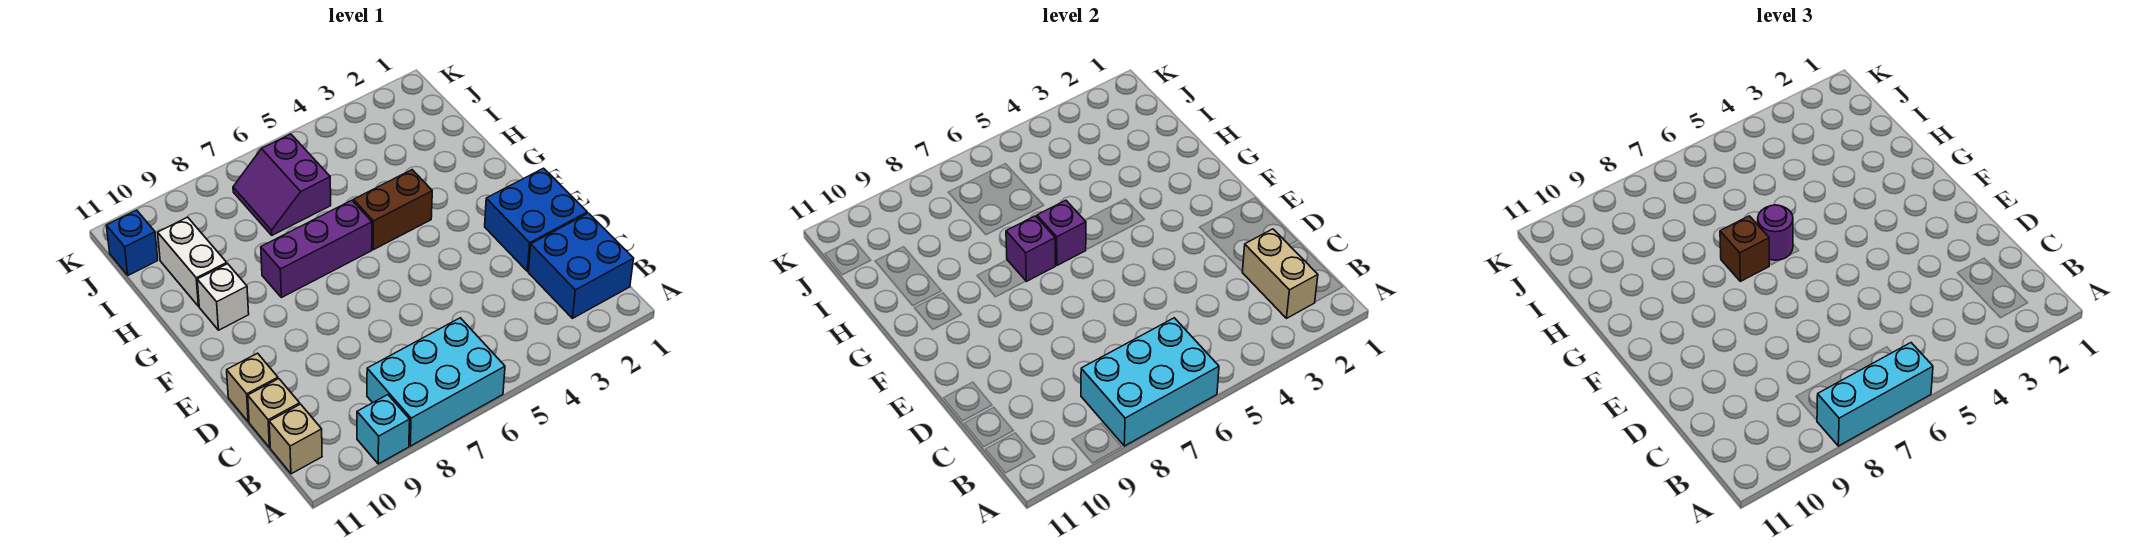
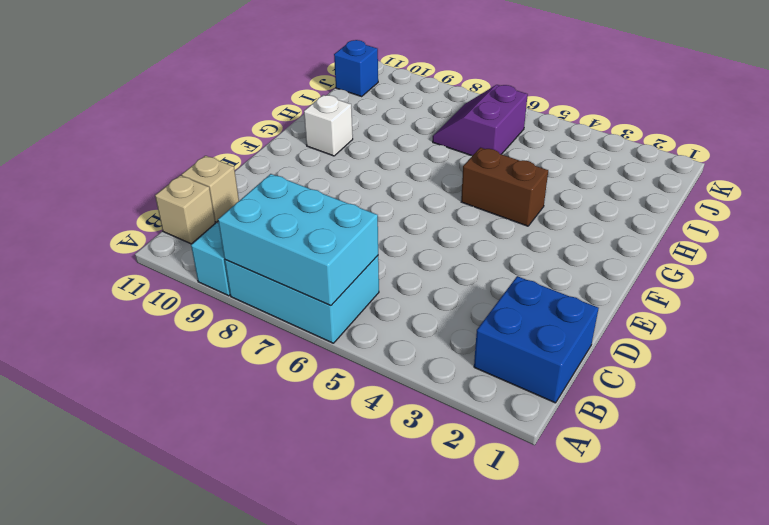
none -> blue 2x2 brick [485,168,587,271]
none -> tan 1x1 brick [227,353,278,422]
none -> purple 1x3 brick [261,200,372,298]

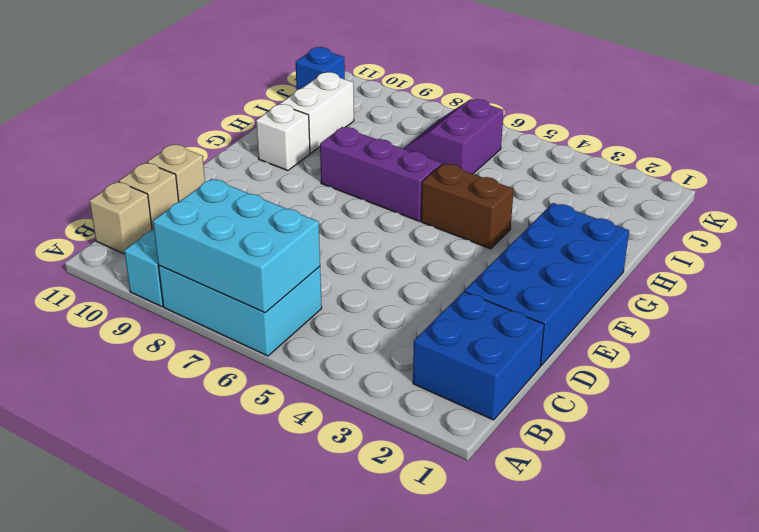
blue 2x4 brick [465,203,629,366] -> blue 2x2 brick [485,168,587,271]
none -> tan 1x2 brick [1242,229,1318,318]
none -> purple 1x1 brick [1037,200,1086,265]
none -> purple 1x1 brick [1006,216,1055,281]

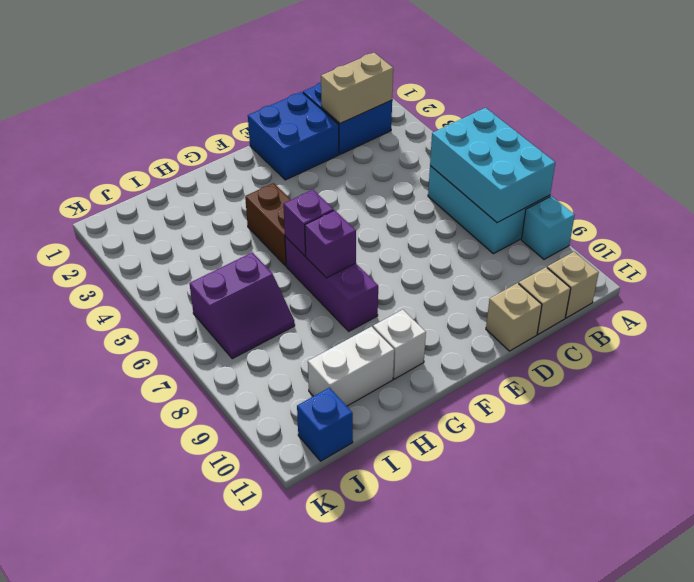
none -> cyan 1x3 brick [1817,343,1933,446]
none -> purple 1x1 round brick [1758,205,1793,260]
none -> brown 1x1 brick [1720,216,1769,281]

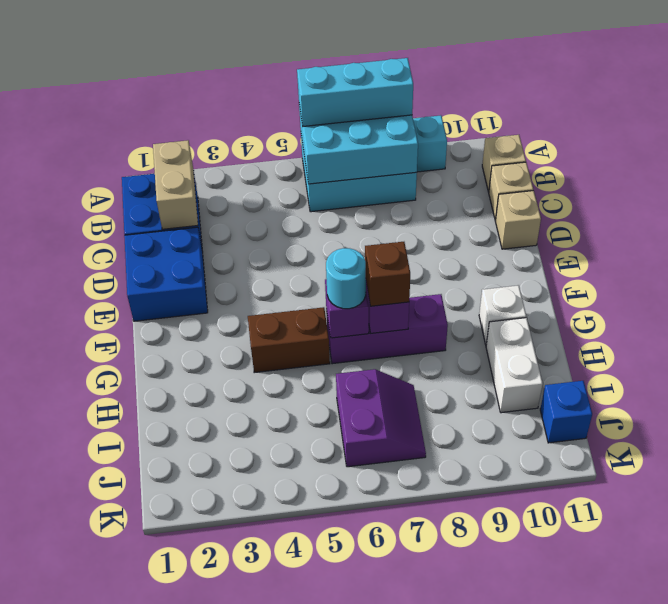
cyan 1x1 round brick [326,248,366,309] -> purple 1x1 round brick [1758,205,1793,260]

